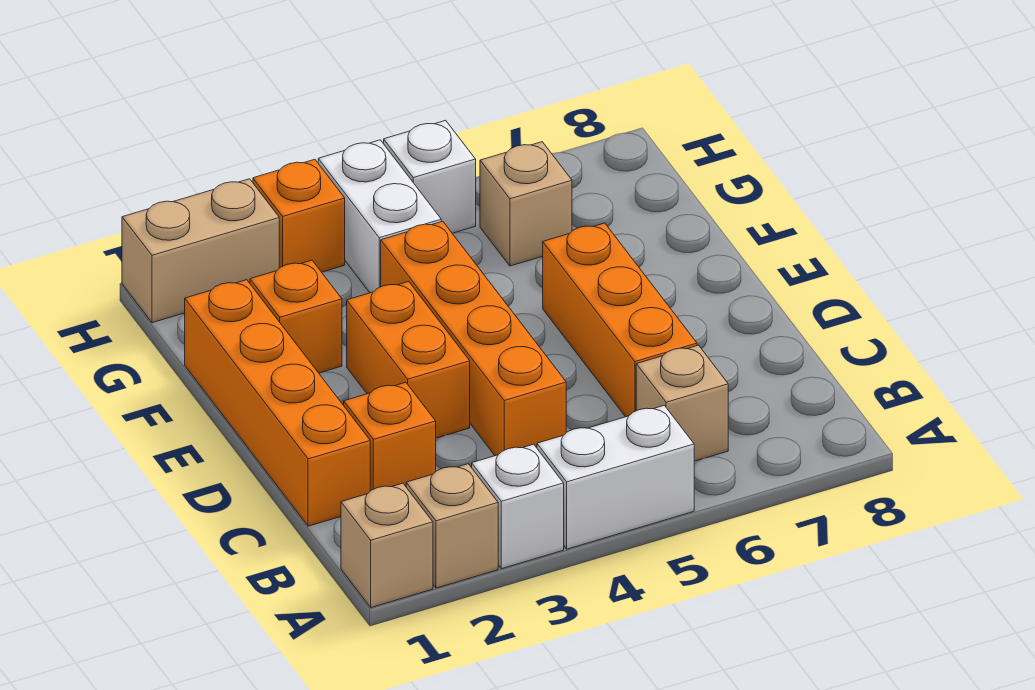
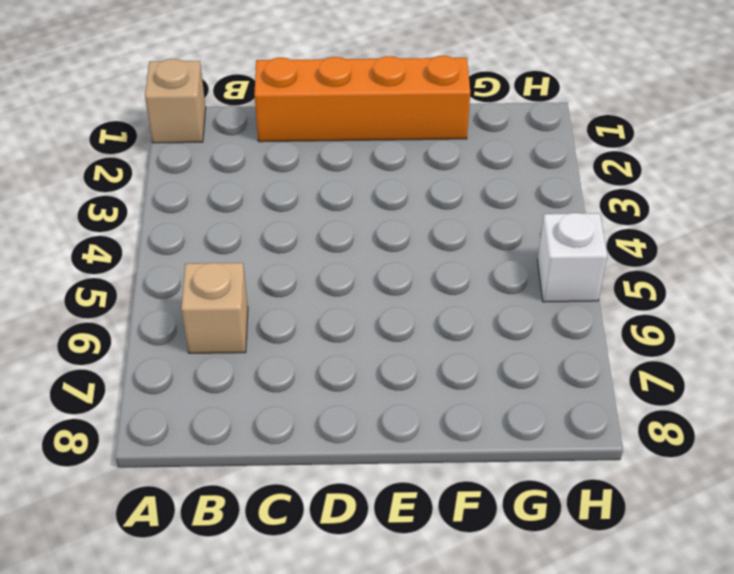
none -> tan 1x1 brick [406,464,498,588]
none -> white 1x1 brick [471,444,564,569]
none -> white 1x2 brick [537,405,694,549]

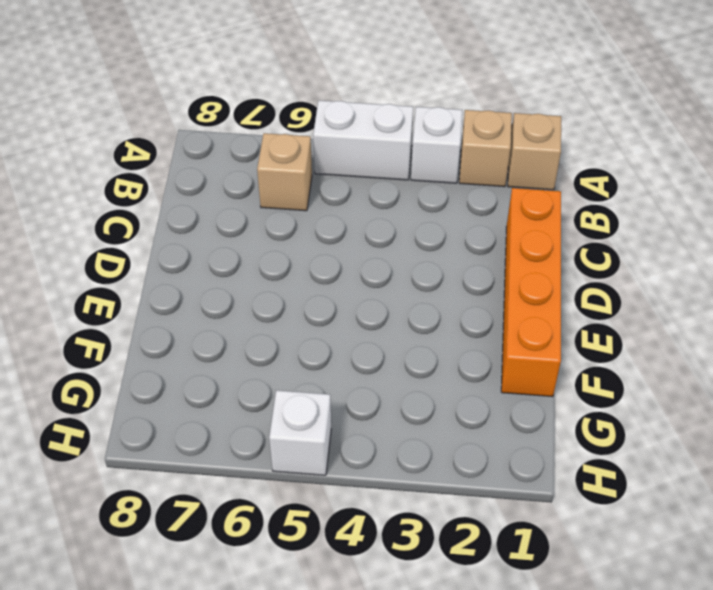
none -> orange 1x1 brick [344,382,436,491]
none -> orange 1x4 brick [381,221,566,456]
none -> orange 1x3 brick [543,223,697,417]

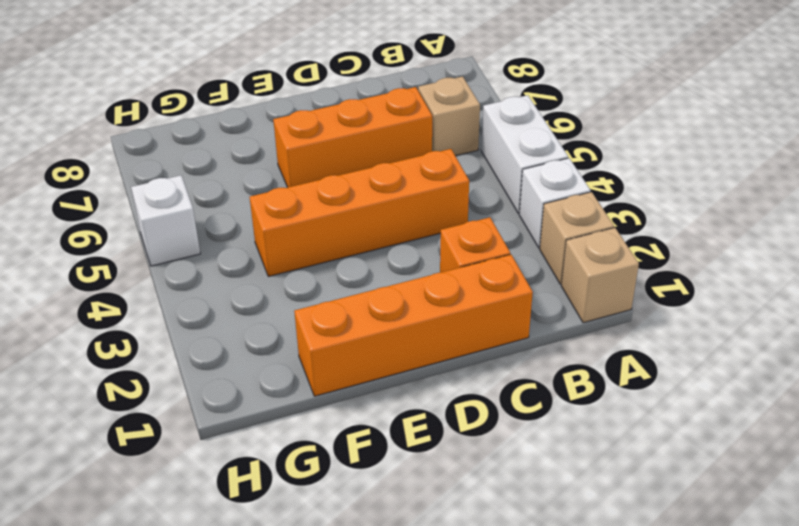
none -> orange 1x2 brick [347,281,470,438]
none -> orange 1x1 brick [250,260,342,373]
none -> white 1x2 brick [318,140,441,293]

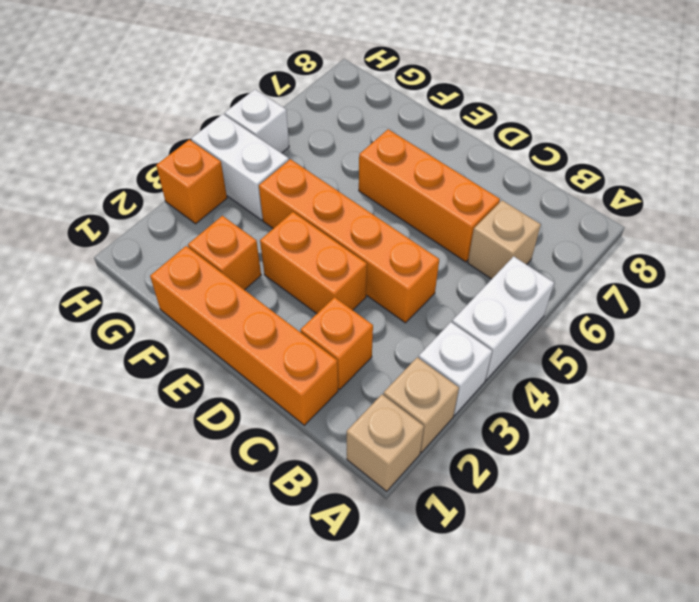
none -> tan 1x1 brick [480,142,572,266]
none -> tan 1x2 brick [122,179,279,323]

